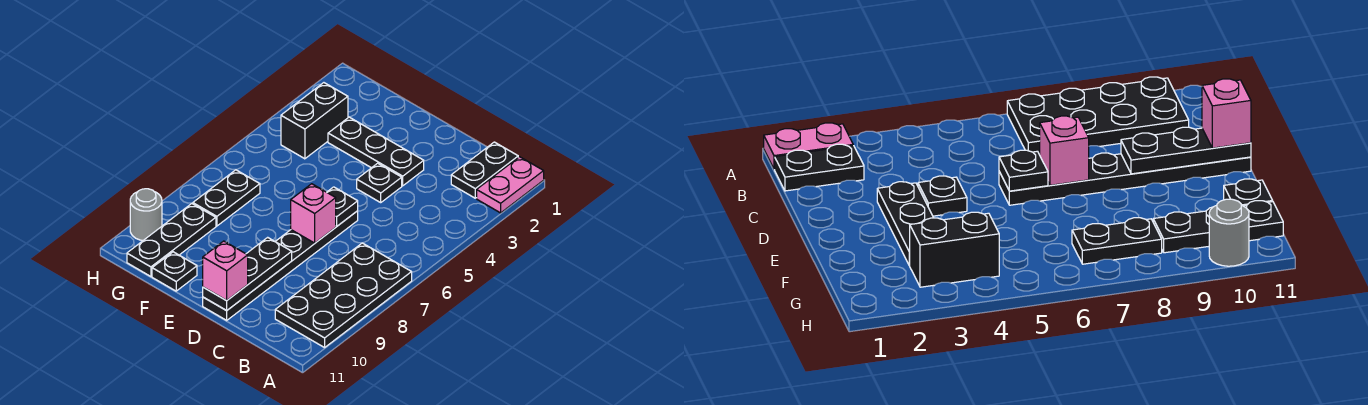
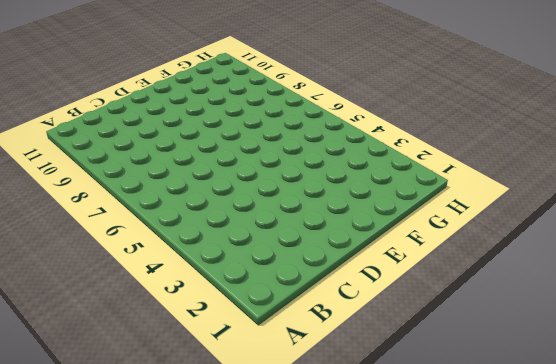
none -> pink 1x2 plate [477,157,544,213]
none -> black 2x4 plate [275,243,412,348]
none -> black 1x2 plate [451,142,518,198]

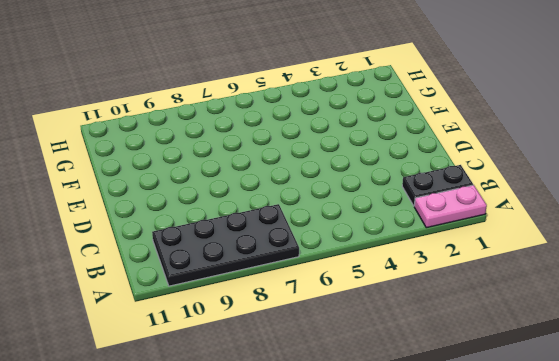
none -> black 1x3 plate [328,117,424,186]
none -> black 1x1 plate [357,163,402,202]
none -> black 1x6 plate [203,211,358,320]

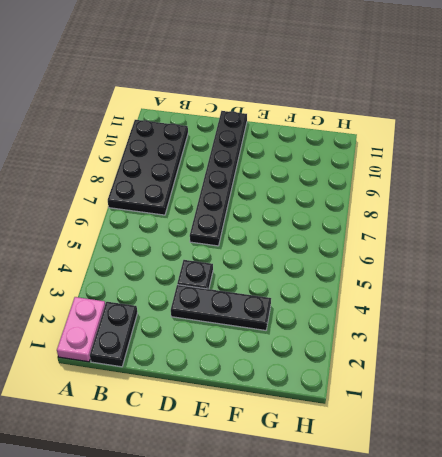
none -> black 1x1 plate [152,252,197,291]
none -> black 1x2 brick [281,83,348,159]
none -> black 1x2 plate [193,170,260,226]

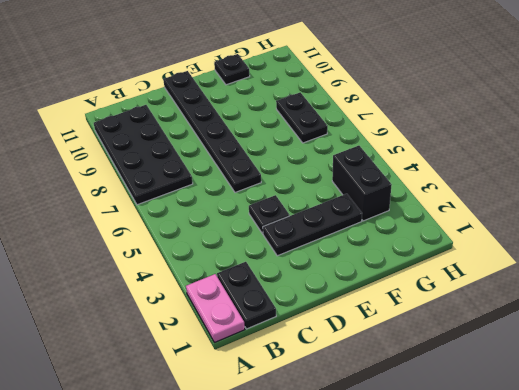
none -> black 1x3 plate [127,204,216,276]
none -> grey 1x1 round brick [130,189,162,240]
none -> black 1x1 plate [327,187,358,226]

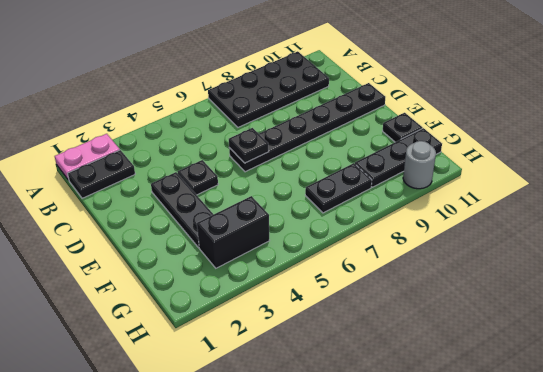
none -> pink 1x1 brick [291,184,336,243]
none -> black 1x3 plate [203,237,292,311]
none -> pink 1x1 brick [203,241,248,301]

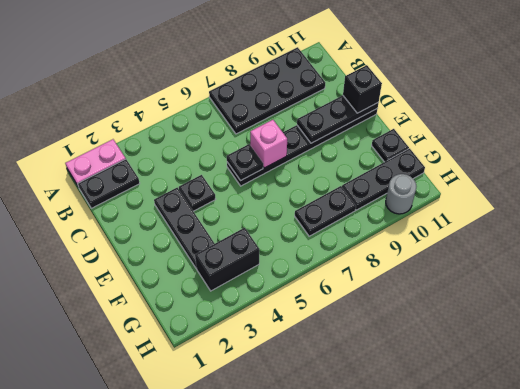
black 1x1 brick [343,65,382,113] -> pink 1x1 brick [203,241,248,301]

